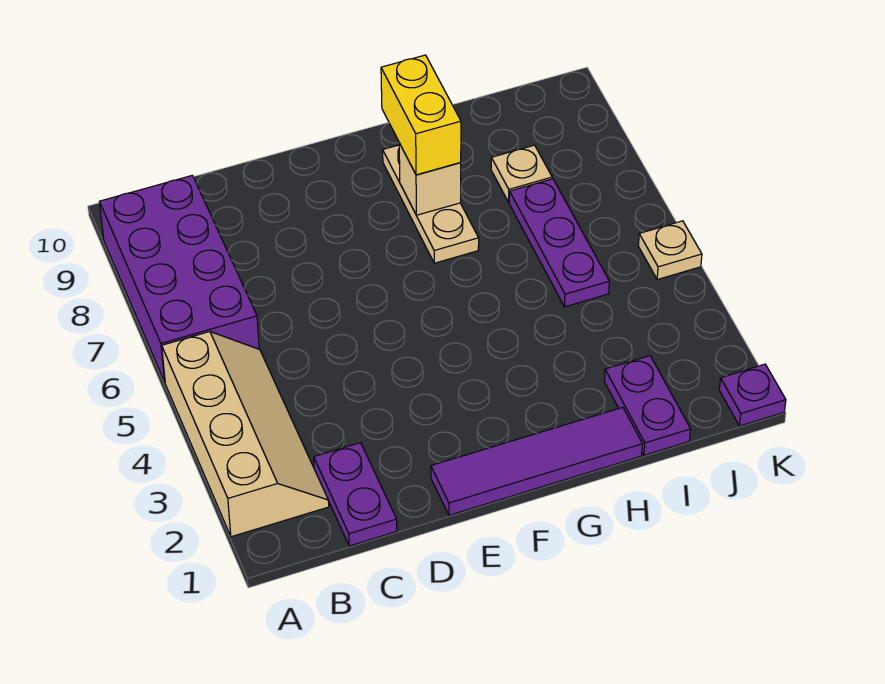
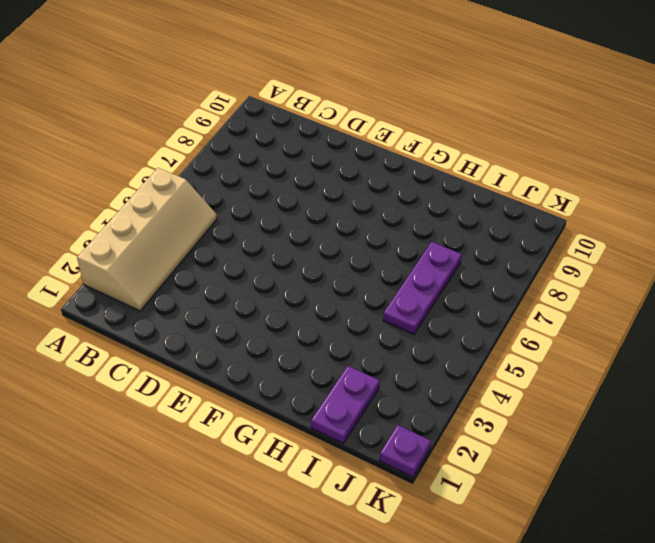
none -> purple 2x4 brick [99,175,259,382]
none -> purple 1x2 plate [314,443,397,546]
none -> purple 1x4 tile [431,407,642,515]

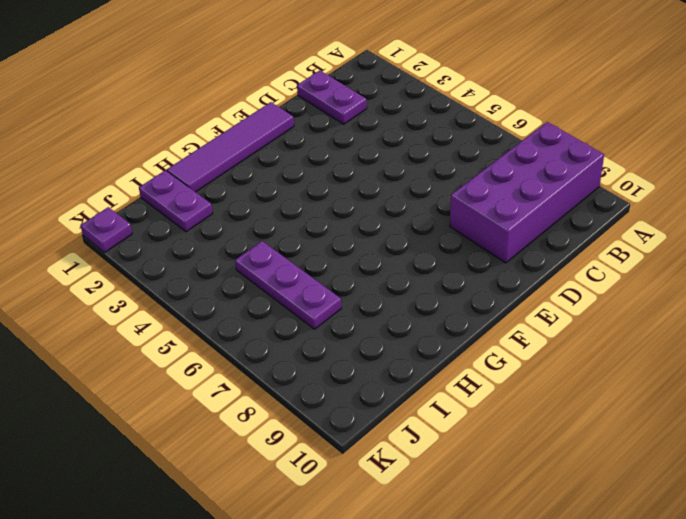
purple 2x4 brick [450,122,604,263] -> purple 2x4 brick turned to [99,175,259,382]
none -> tan 2x4 slope [162,332,329,537]
none -> tan 1x3 plate [383,145,479,263]
none -> tan 1x1 plate [491,145,552,202]

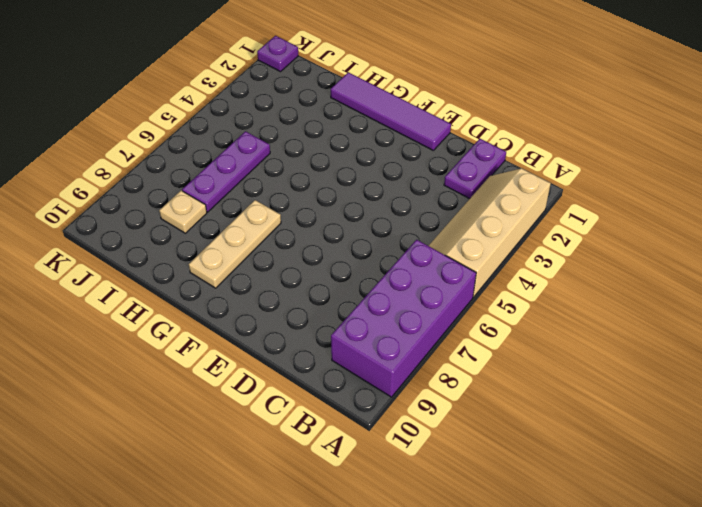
none -> purple 1x2 plate [604,356,691,455]
none -> tan 1x1 plate [638,221,702,280]
none -> tan 1x1 brick [399,143,461,215]

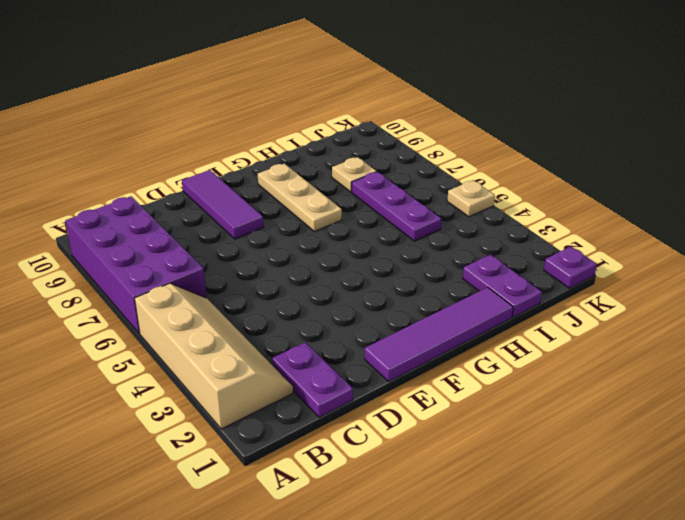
purple 1x3 tile [182,170,264,239] -> none
none -> tan 1x1 brick [399,143,461,215]
none -> yellow 1x2 brick [381,55,461,175]

